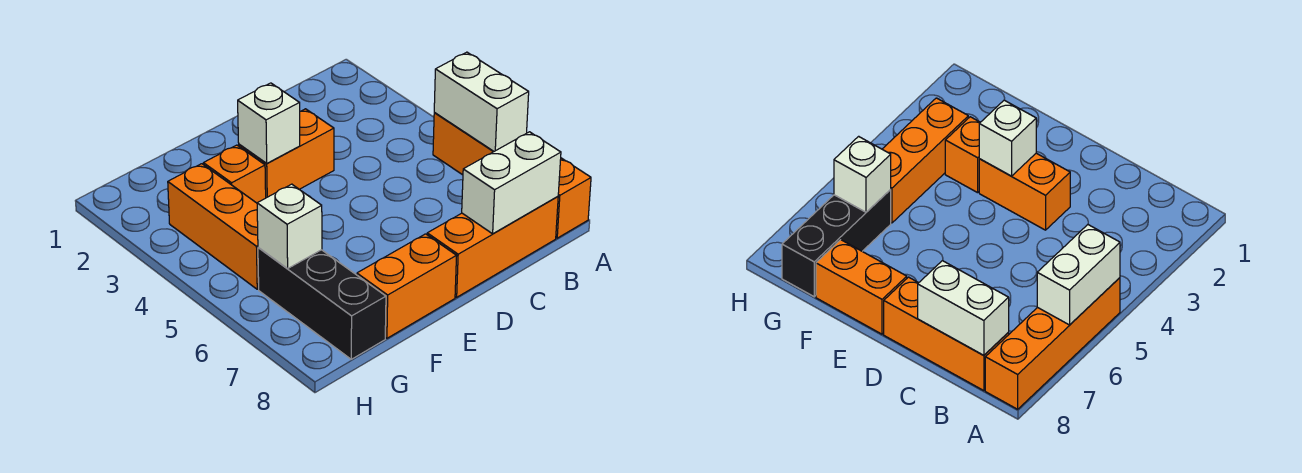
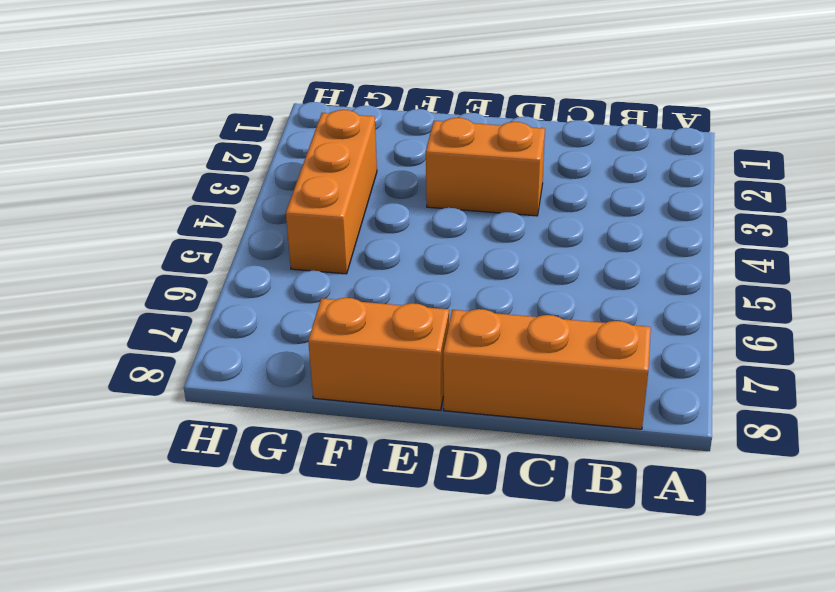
none -> orange 1x4 brick [433,113,591,238]
none -> orange 1x1 brick [203,145,266,203]

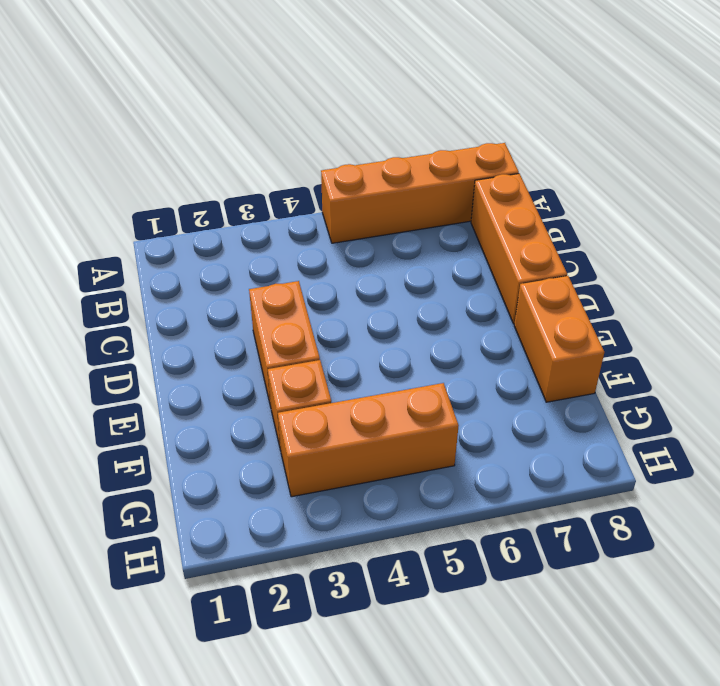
none -> black 1x3 brick [258,247,386,359]
none -> white 1x2 brick [434,52,529,151]

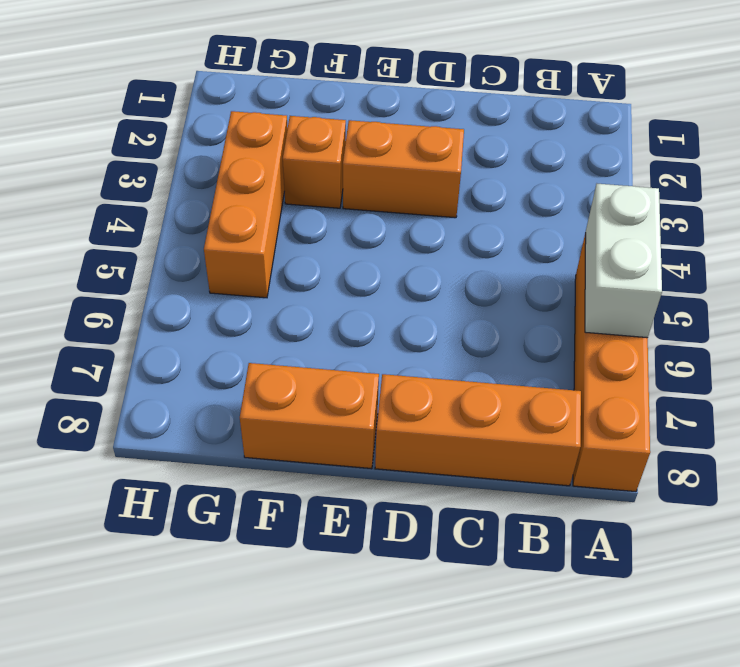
none -> black 1x3 brick [258,247,386,359]
none -> white 1x2 brick [462,132,561,234]

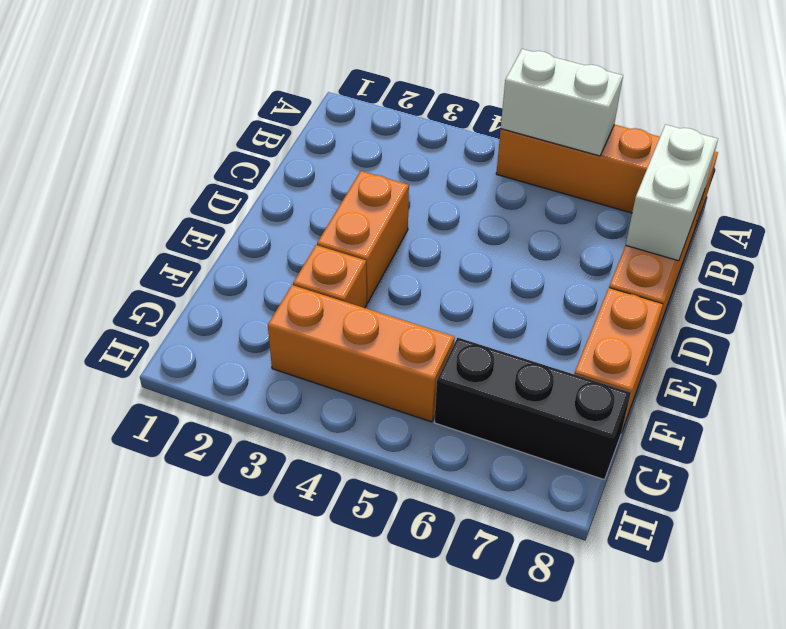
none -> white 1x1 brick [238,83,300,163]
none -> white 1x1 brick [257,184,322,268]

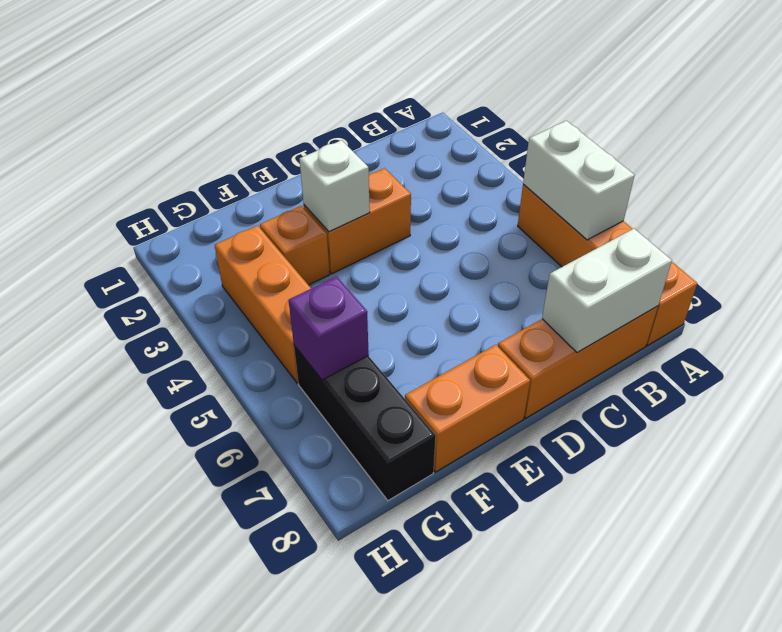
purple 1x1 brick [289,276,369,380] -> white 1x1 brick [257,184,322,268]

